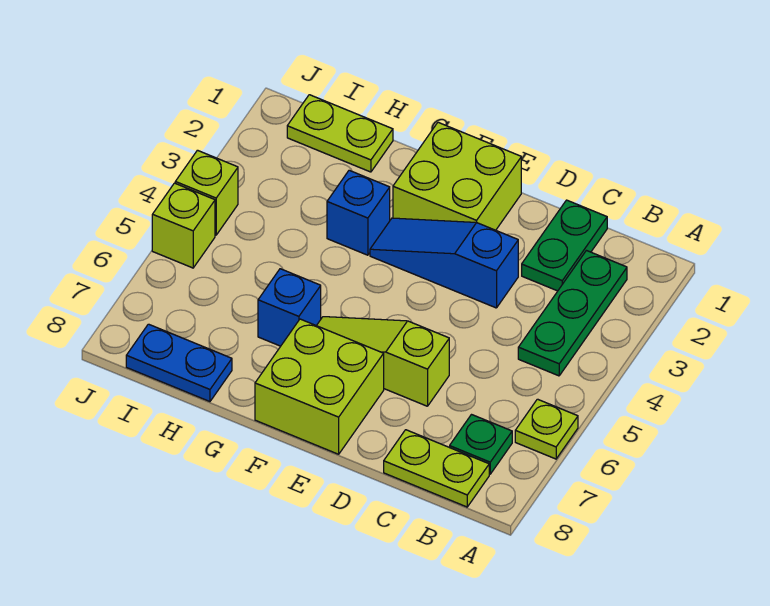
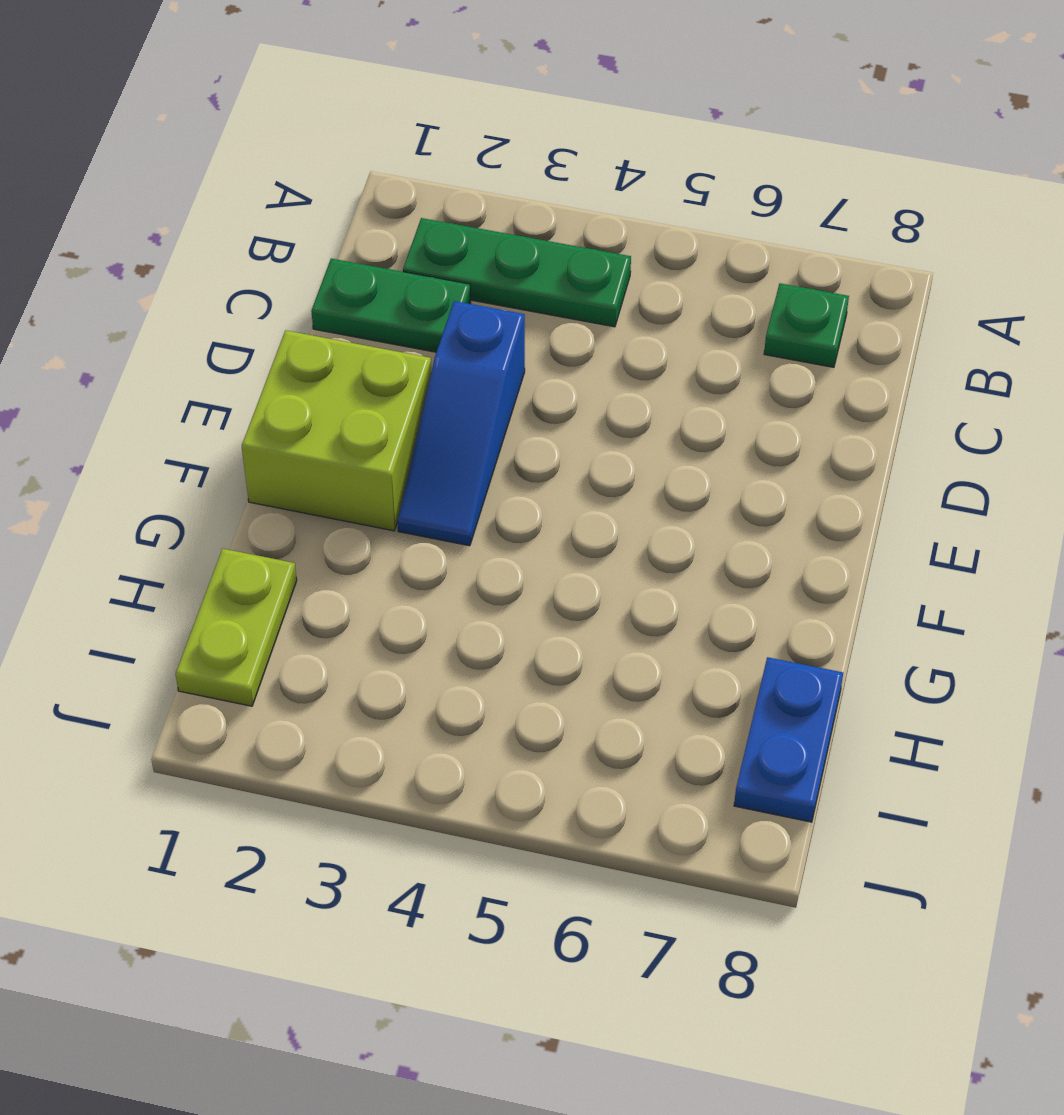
none -> lime 1x1 plate [515,399,578,459]
none -> lime 1x2 plate [384,430,489,507]
none -> lime 1x3 slope [317,317,449,406]

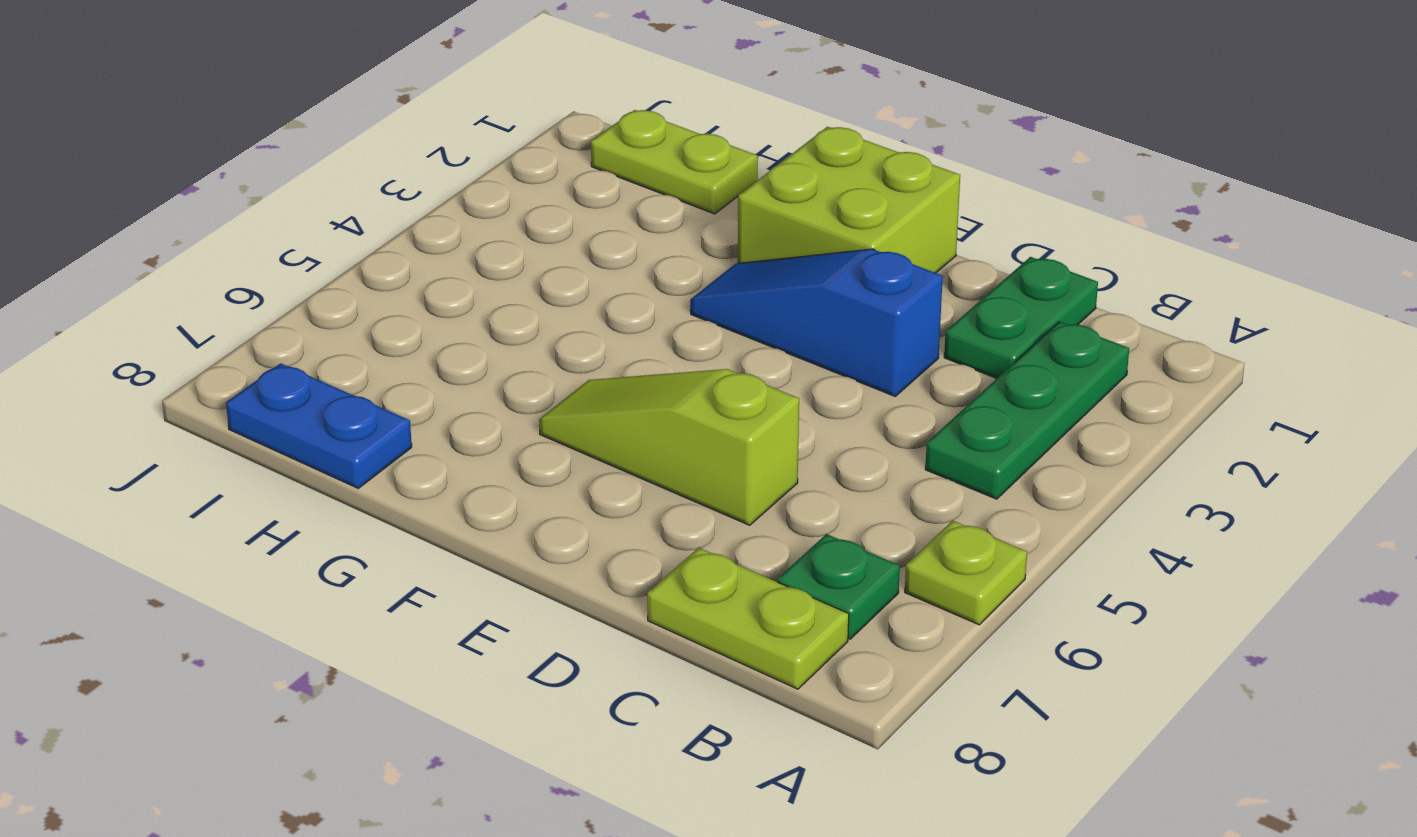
none -> lime 2x2 brick [255,319,384,454]
none -> blue 1x1 brick [327,170,390,255]
none -> blue 1x1 brick [258,269,321,346]

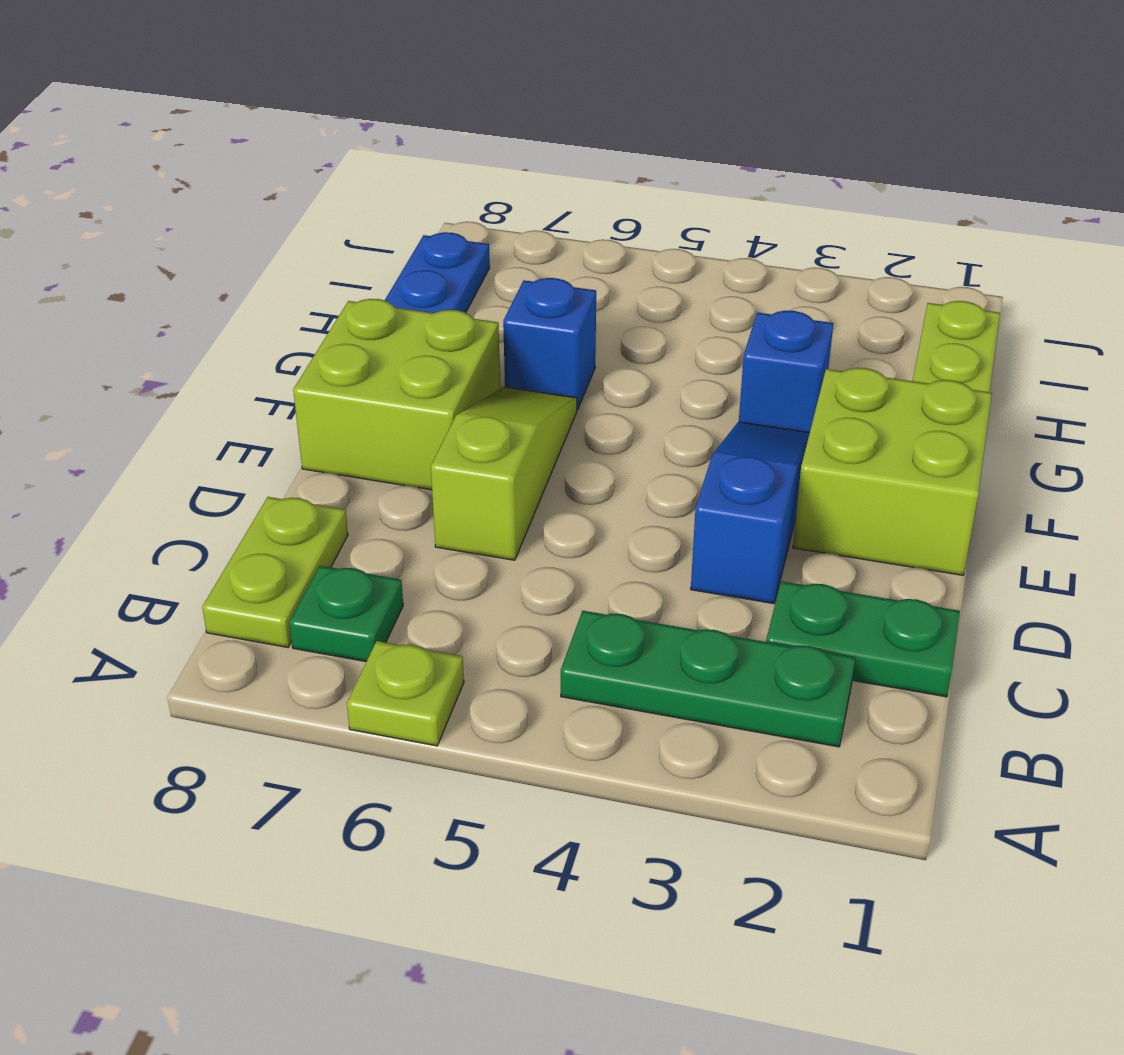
none -> lime 1x1 brick [175,150,238,235]
none -> lime 1x1 brick [152,183,215,268]

